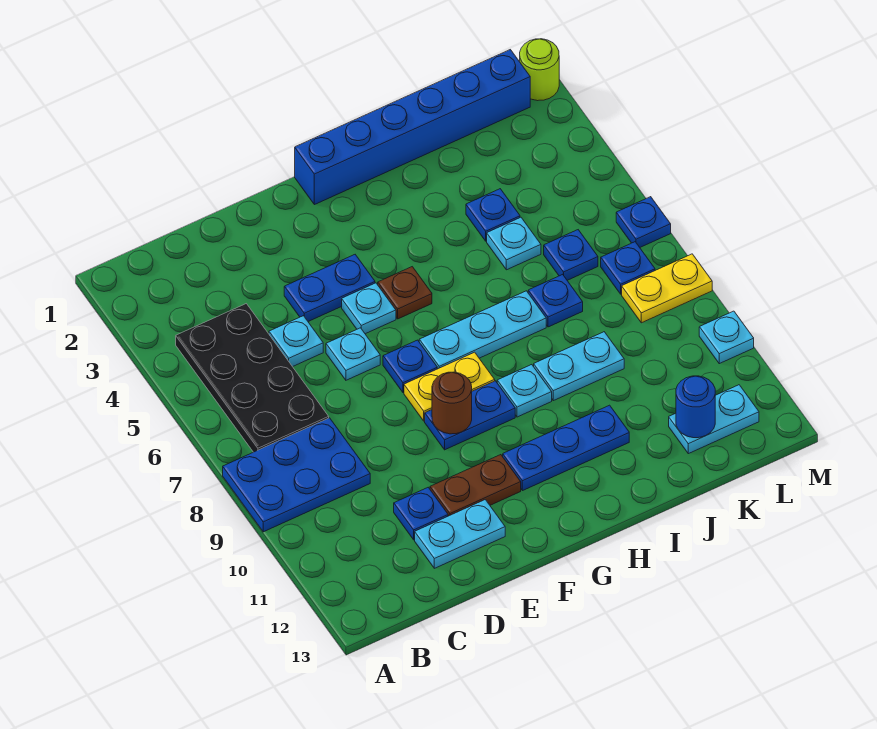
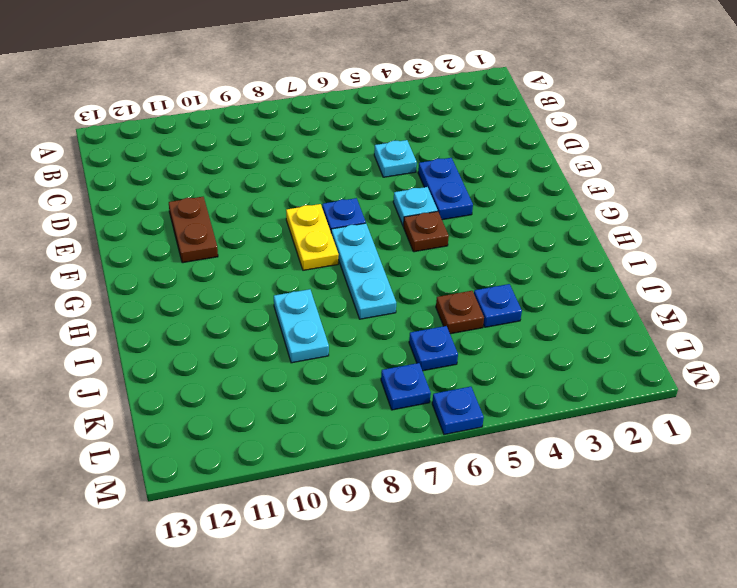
brown 1x1 plate [436,291,484,334] -> cyan 1x1 plate [487,217,541,270]
none -> blue 2x3 plate [223,418,370,532]
none -> black 2x4 plate [176,304,329,452]
none -> blue 1x1 plate [394,488,448,540]
none -> cyan 1x2 plate [415,500,505,568]

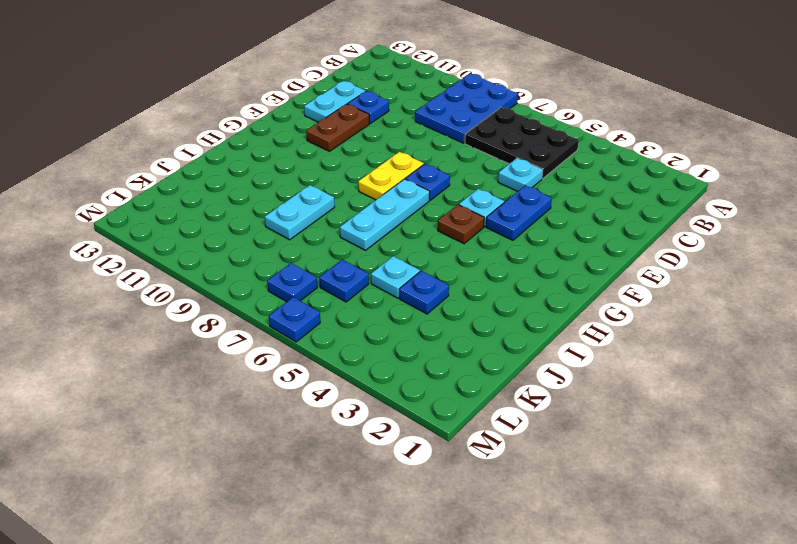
black 2x3 plate [465,107,579,179] -> black 2x4 plate [176,304,329,452]
none -> cyan 1x1 plate [326,328,380,380]
none -> blue 1x2 plate [425,381,515,450]
none -> blue 1x6 brick [295,50,530,205]
none -> blue 1x3 plate [503,405,629,491]

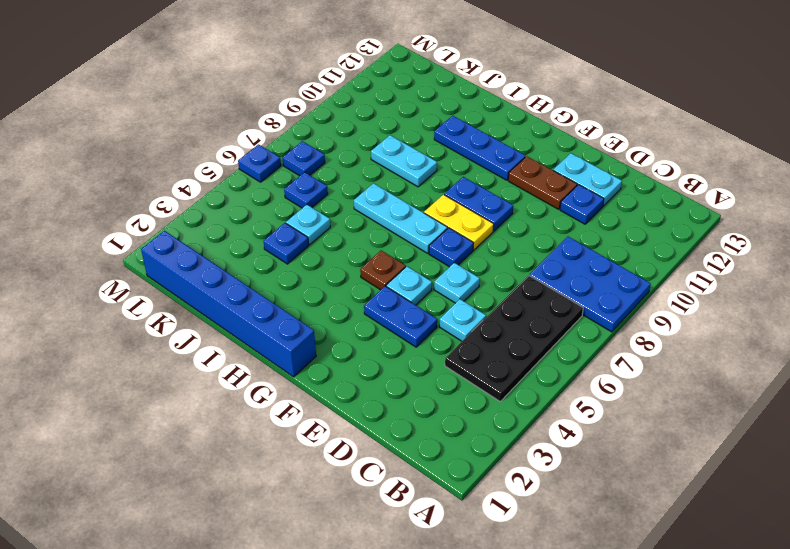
none -> cyan 1x1 plate [497,365,552,417]
none -> blue 1x1 plate [528,274,583,327]
none -> cyan 1x2 plate [669,385,759,454]
none -> yellow 1x2 plate [622,254,712,323]

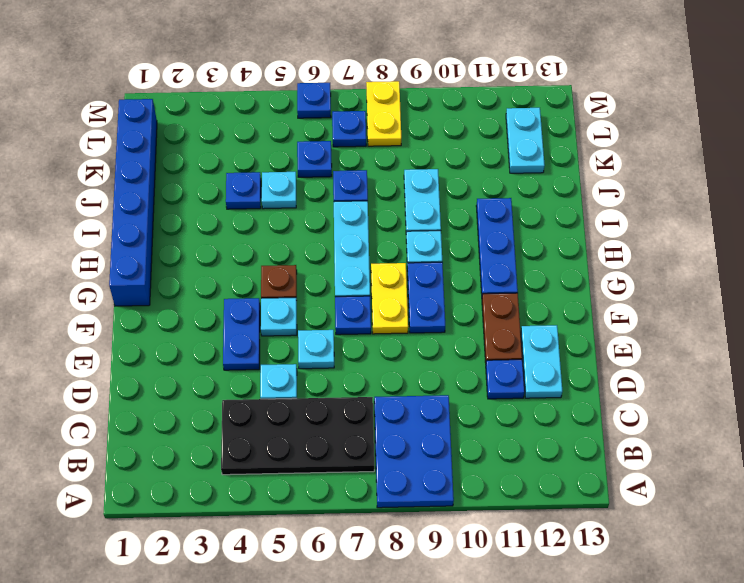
none -> lime 1x1 round brick [520,39,559,101]
none -> cyan 1x1 plate [699,311,754,364]
none -> brown 1x1 round brick [432,372,472,434]
none -> blue 1x1 round brick [676,376,715,438]

